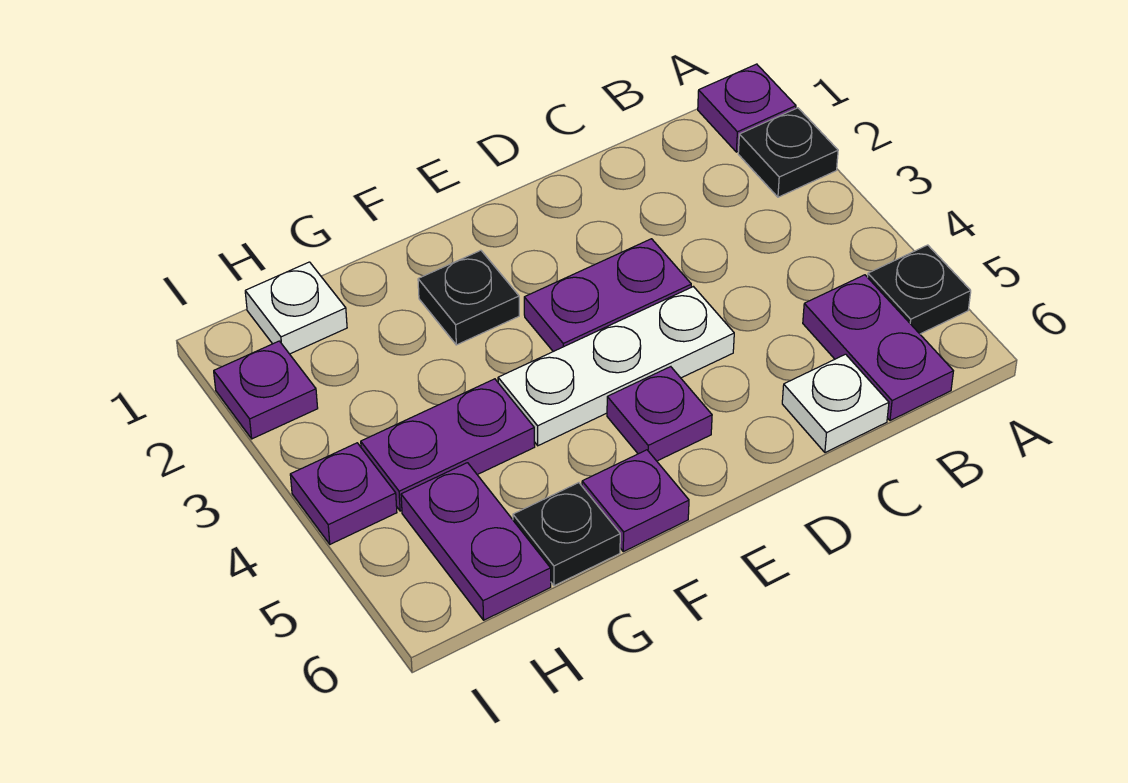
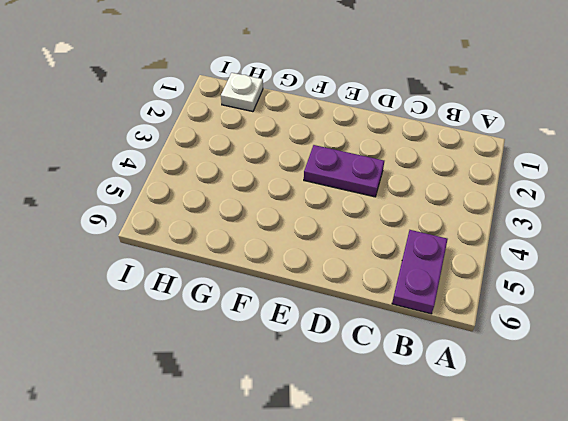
none -> purple 1x1 plate [698,64,796,152]
none -> black 1x1 plate [738,108,838,197]
none -> black 1x1 plate [868,245,971,334]

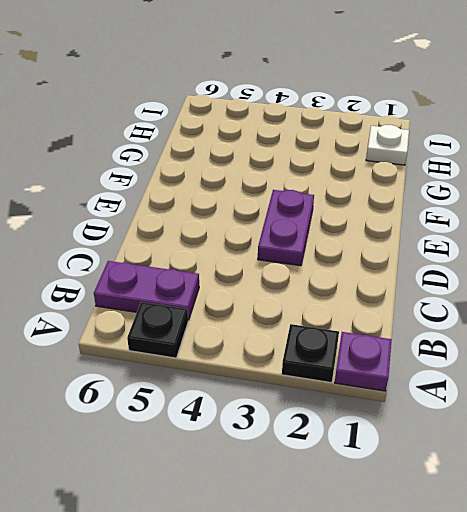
none -> white 1x1 plate [782,354,889,453]
none -> white 1x3 plate [498,287,734,446]
none -> purple 1x1 plate [607,367,712,461]

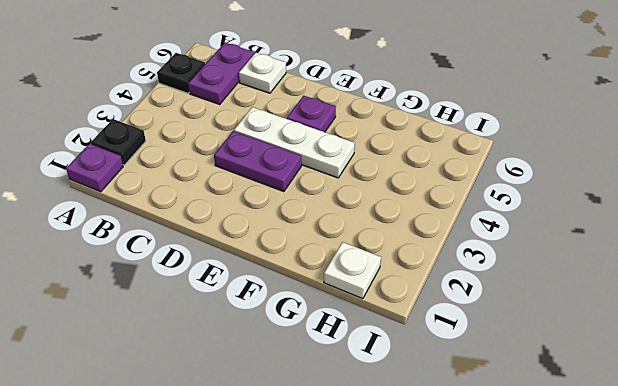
none -> black 1x1 plate [418,250,519,345]
none -> purple 1x1 plate [582,450,689,552]
none -> purple 1x2 plate [361,379,535,511]

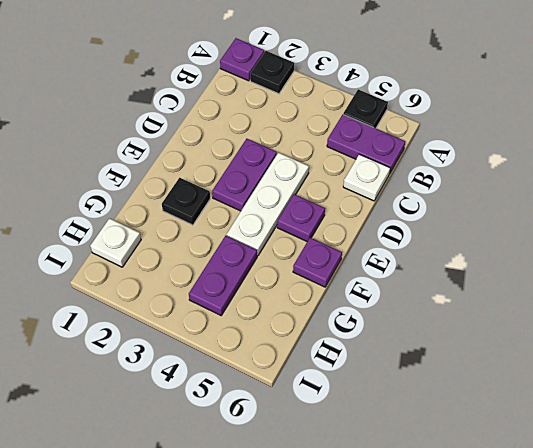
none -> black 1x1 plate [513,483,620,586]
none -> purple 1x2 plate [401,463,551,620]
none -> purple 1x1 plate [214,341,318,439]

